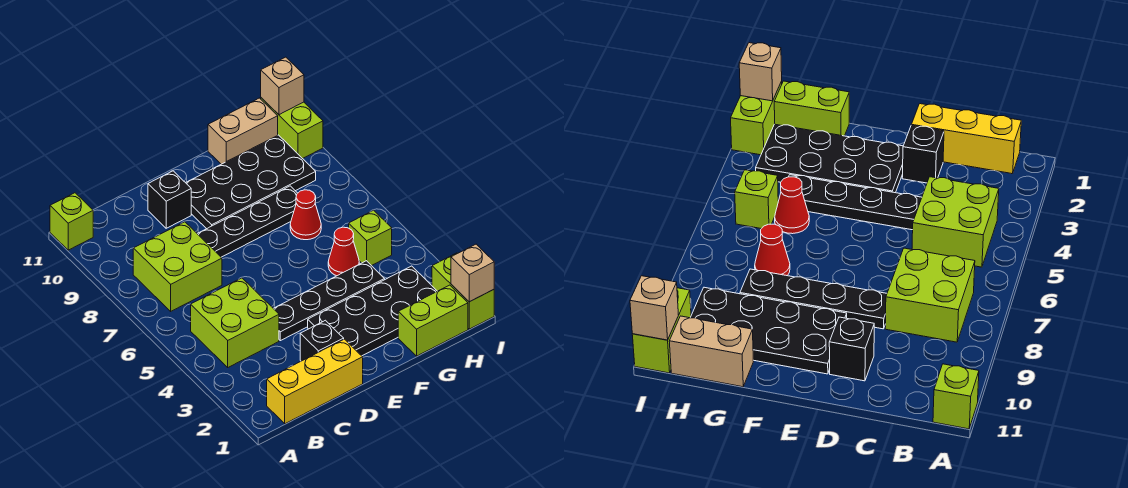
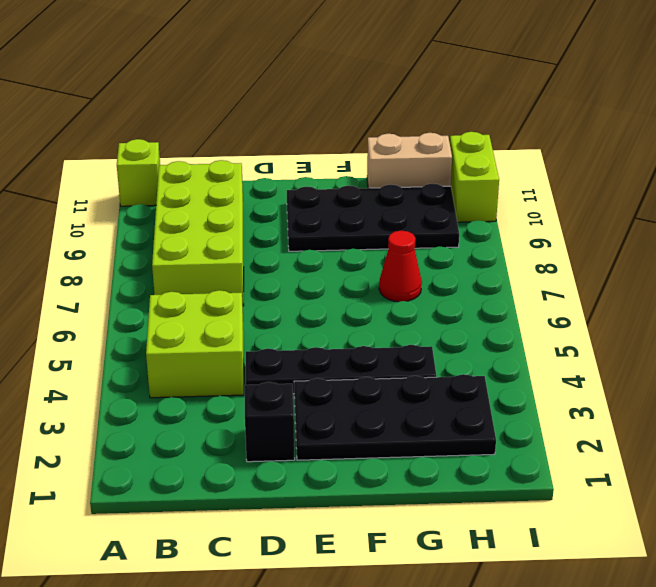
lime 2x4 brick [152,160,244,306] -> lime 2x2 brick [133,222,222,311]
none -> yellow 1x3 brick [267,339,363,424]
none -> black 1x4 plate [197,186,297,257]
none -> black 1x1 brick [148,171,191,228]

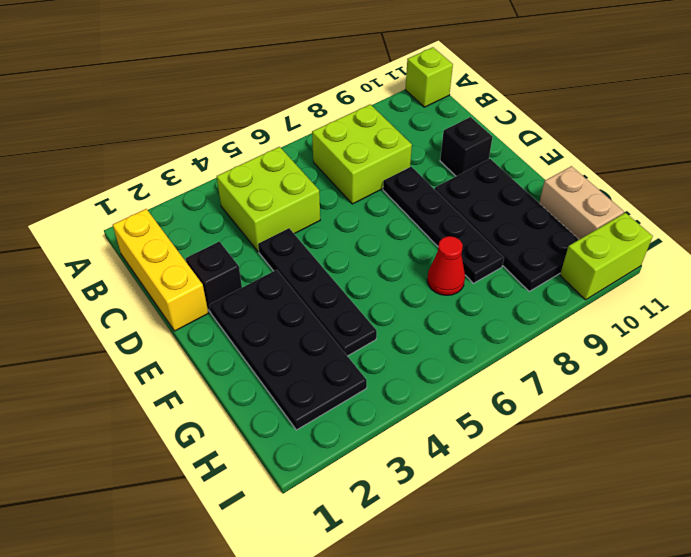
none -> lime 1x2 brick [398,285,468,356]
none -> red 1x1 cone [328,227,359,276]
none -> lime 1x1 brick [349,210,392,266]

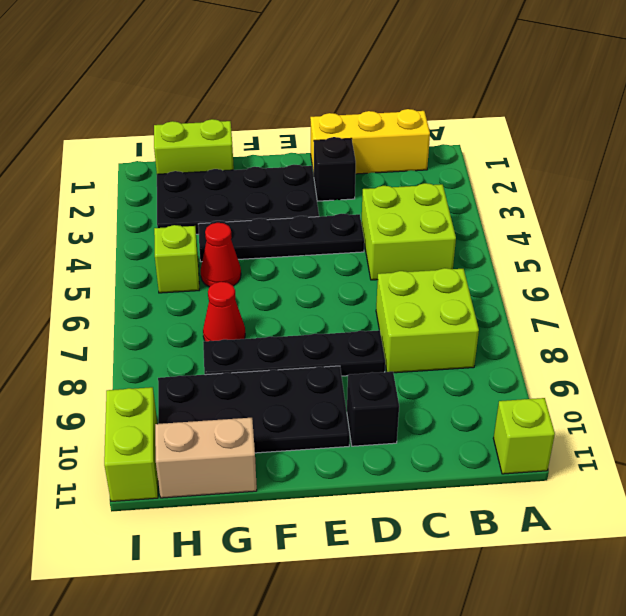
none -> lime 1x2 brick [432,253,494,329]
none -> tan 1x1 brick [451,244,494,302]
none -> tan 1x1 brick [261,57,304,115]

